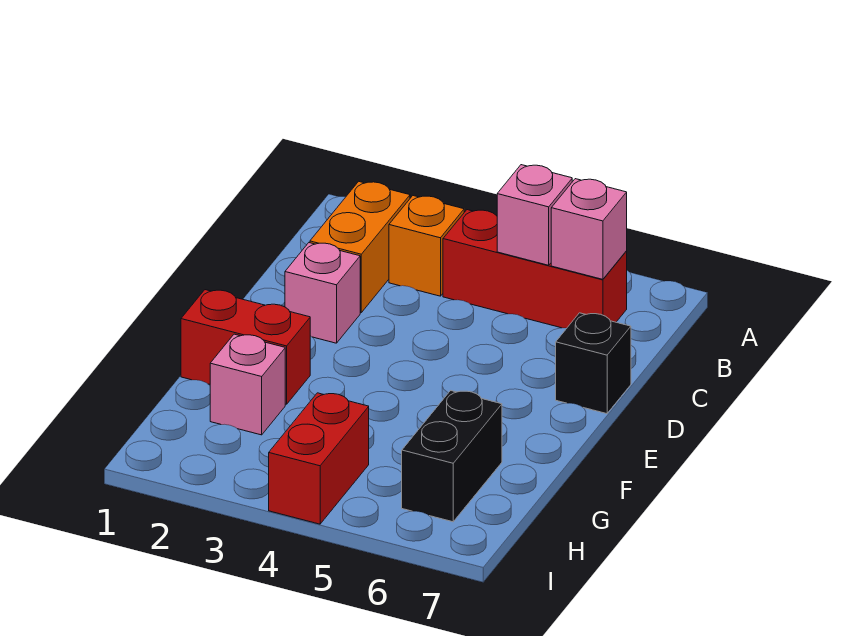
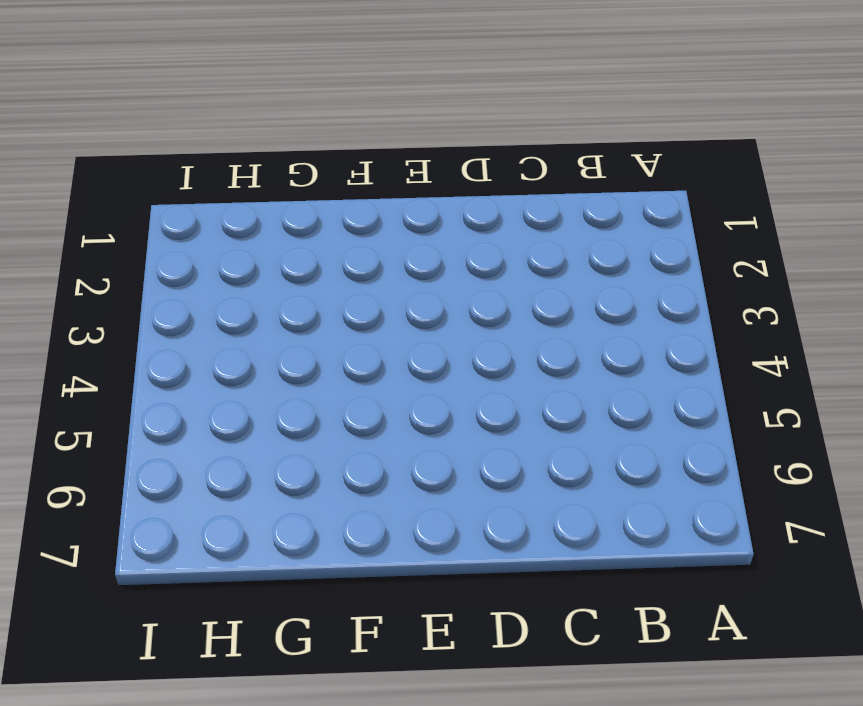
none -> orange 1x2 brick [310,182,410,313]
none -> orange 1x1 brick [389,196,464,296]

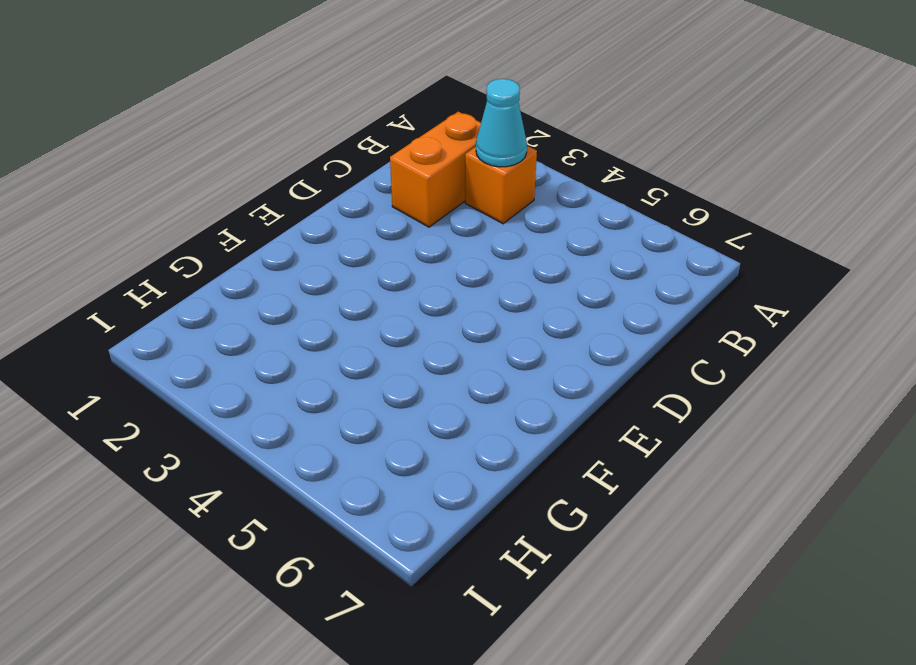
cyan 1x1 cone [476,79,527,167] -> none
none -> red 1x3 brick [443,210,627,328]
none -> pink 1x1 brick [285,243,360,343]

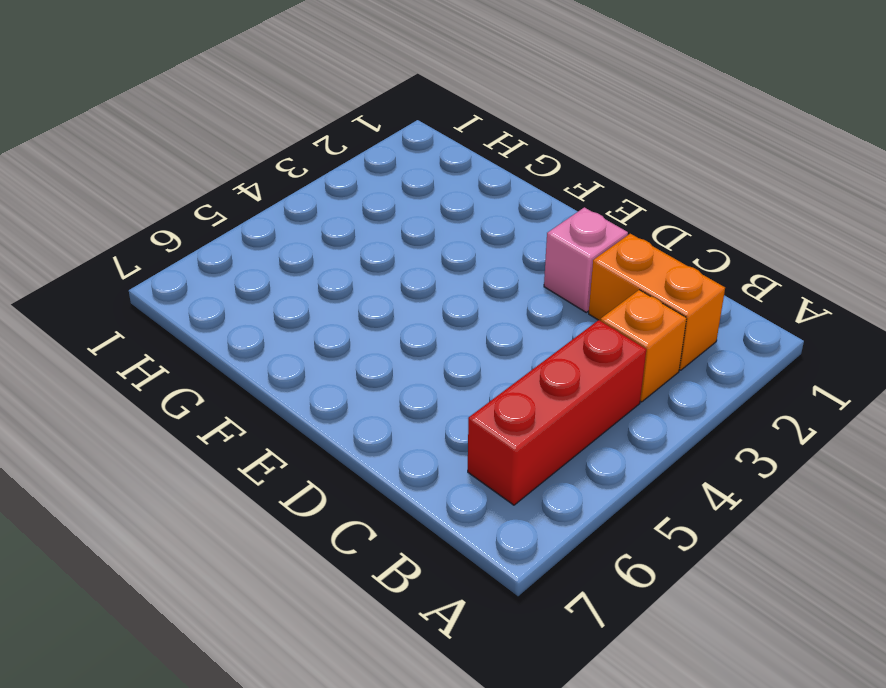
none -> black 1x1 brick [556,313,631,414]
none -> red 1x2 brick [181,290,310,404]

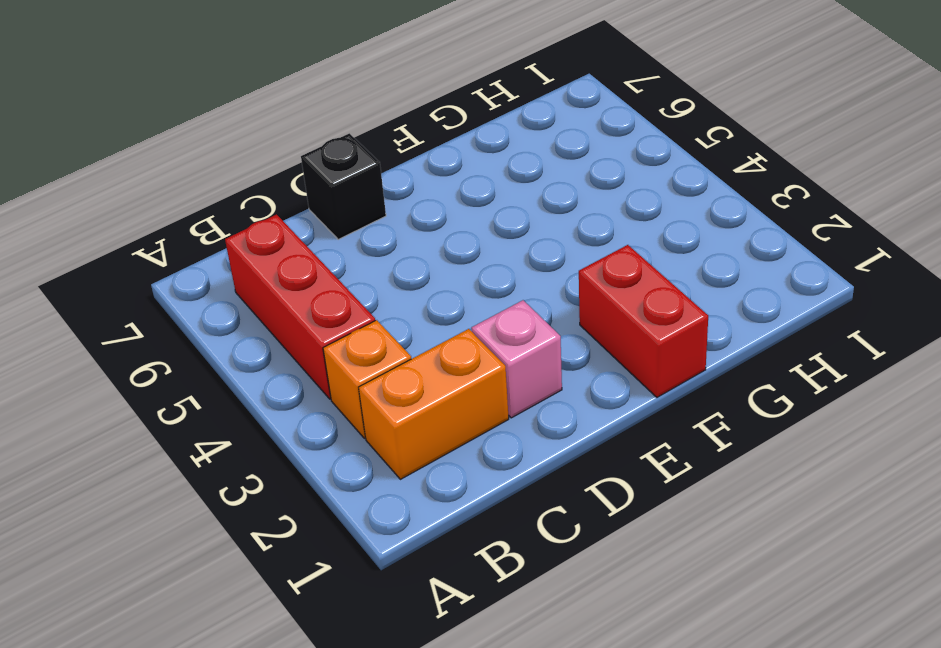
none -> pink 1x1 brick [210,334,285,435]
none -> black 1x2 brick [402,391,502,522]

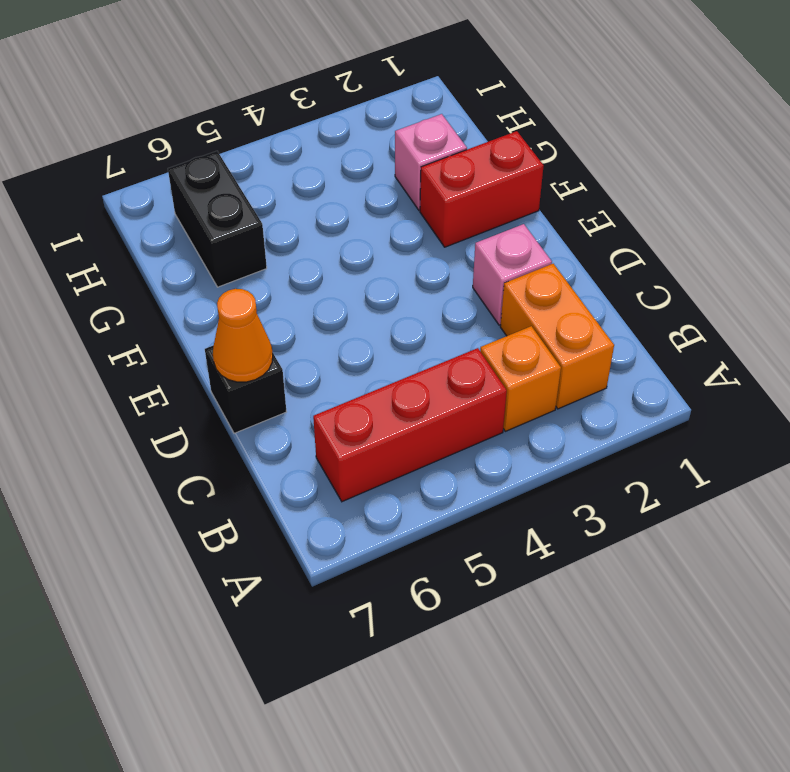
orange 1x1 cone [213,289,273,382] -> none
none -> red 1x2 brick [269,393,369,524]
none -> pink 1x1 brick [497,165,572,265]

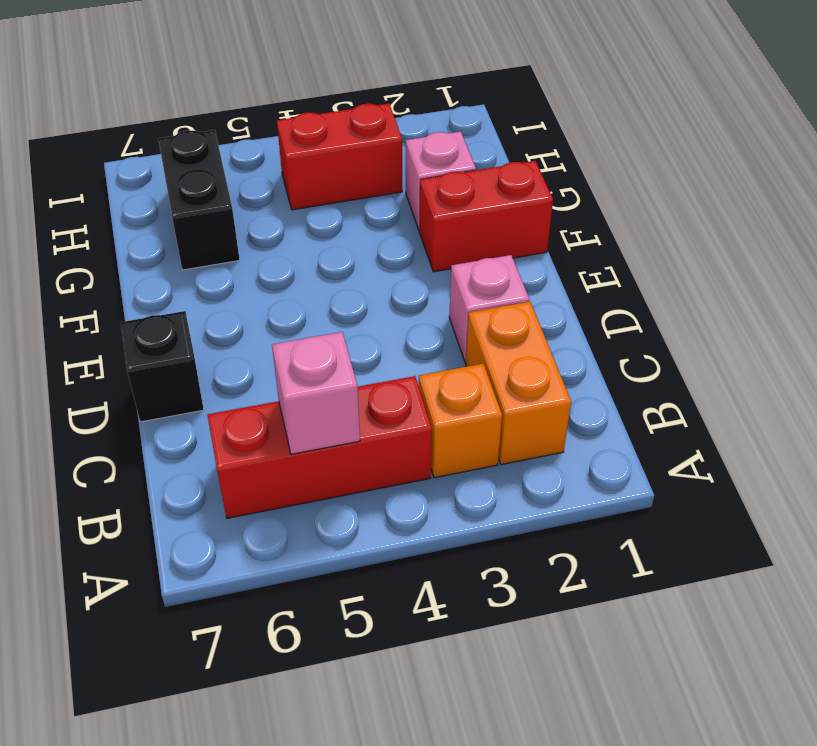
red 1x2 brick [277,104,402,210] -> red 1x2 brick turned to [269,393,369,524]
none -> pink 1x1 brick [551,179,627,279]

